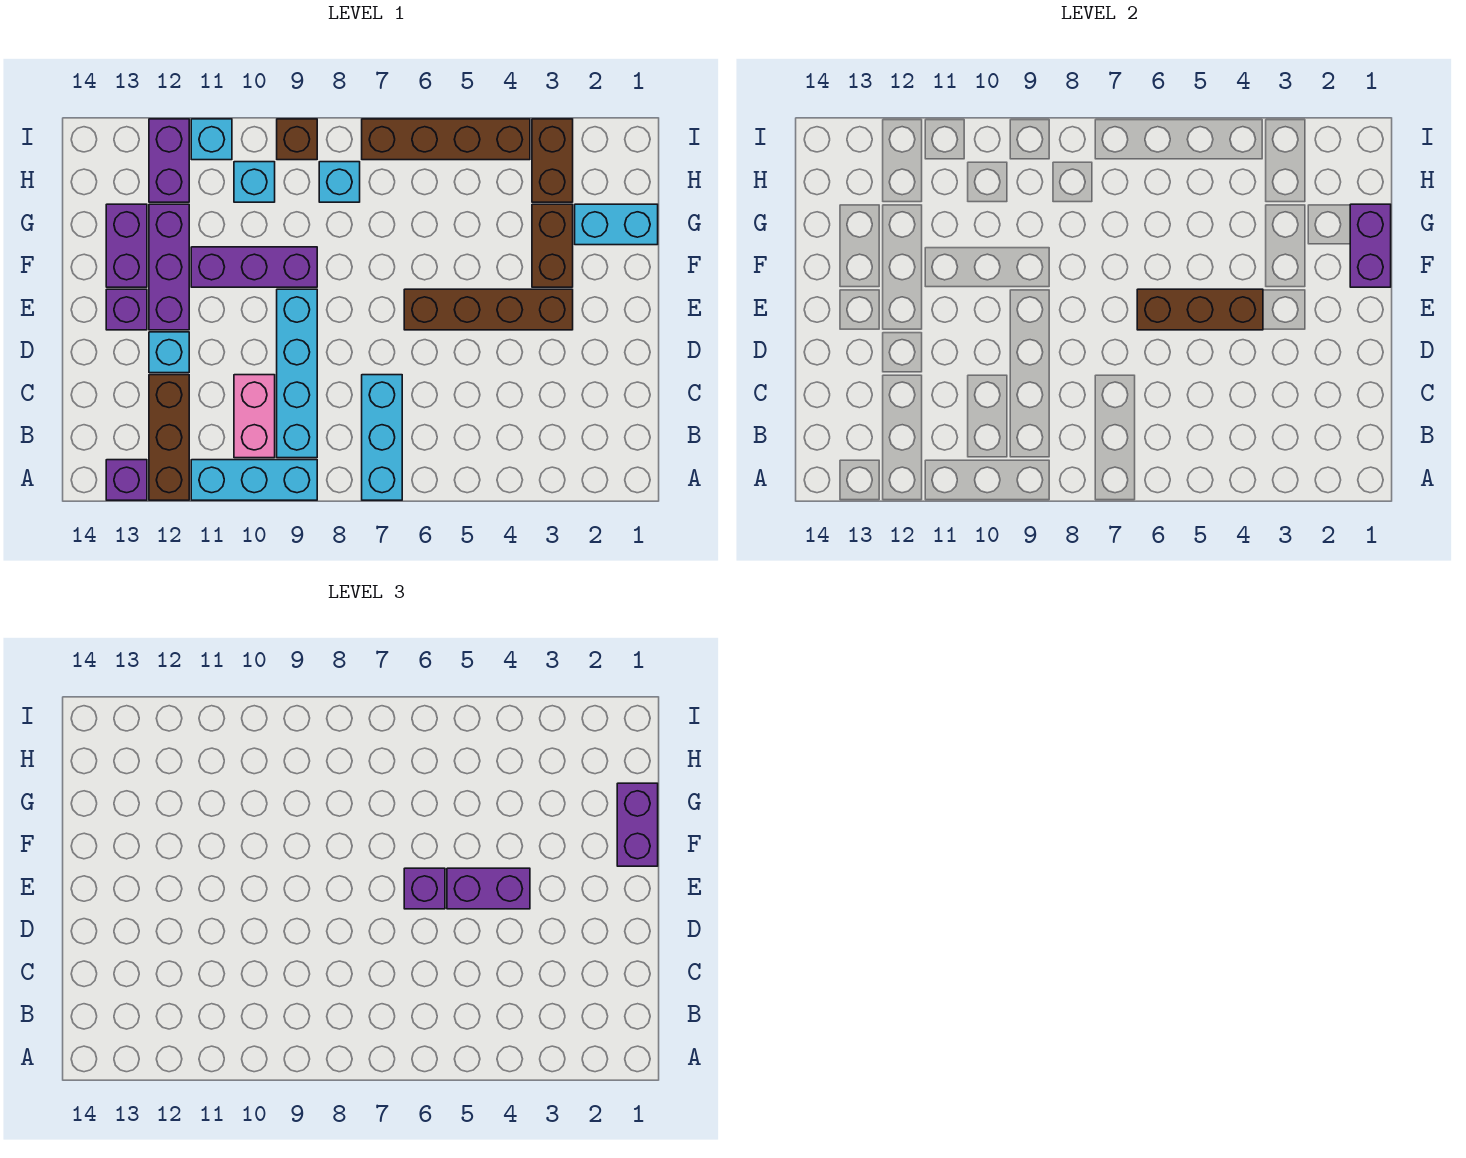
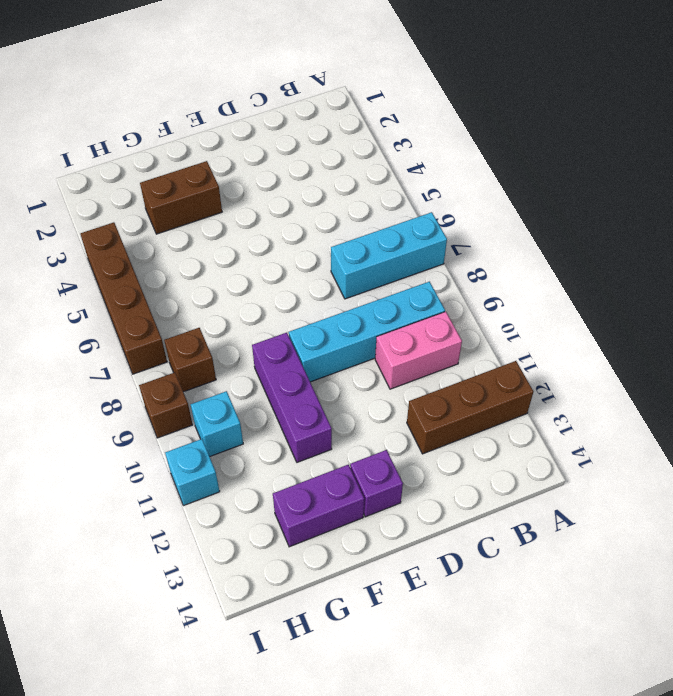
brown 1x1 brick [164,328,216,392] -> cyan 1x1 brick [319,162,360,202]
none -> cyan 1x3 brick [191,460,317,500]
none -> purple 1x1 brick [106,460,147,500]
none -> cyan 1x1 brick [149,332,189,373]

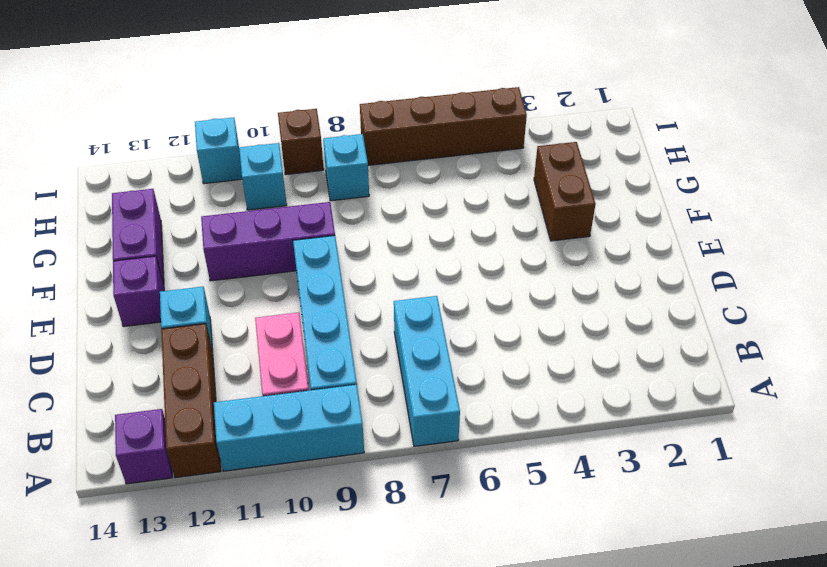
none -> brown 1x4 brick [404,289,573,330]
none -> purple 1x3 brick [149,204,189,330]
none -> cyan 1x2 brick [575,204,658,245]

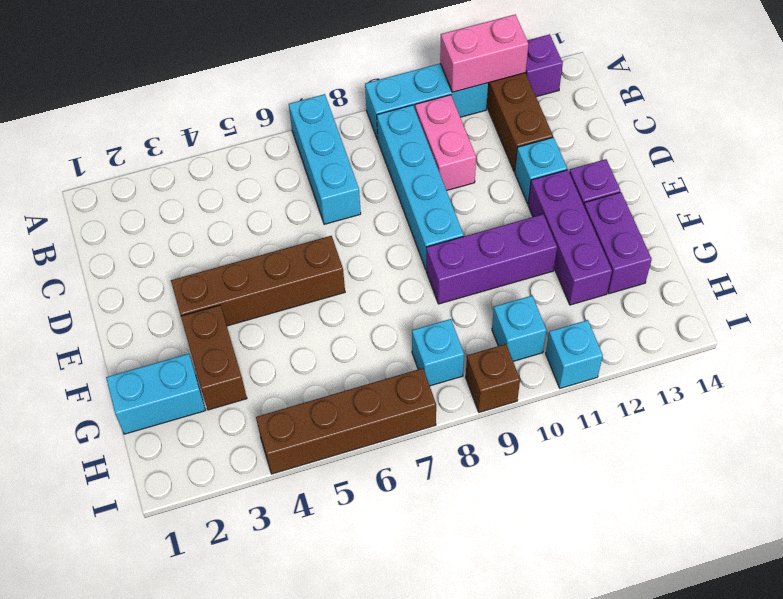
pink 1x2 brick [440,15,528,92] -> none
none -> brown 1x2 brick [532,119,573,202]
none -> purple 1x2 brick [149,119,189,202]
none -> brown 1x3 brick [1137,289,1263,330]

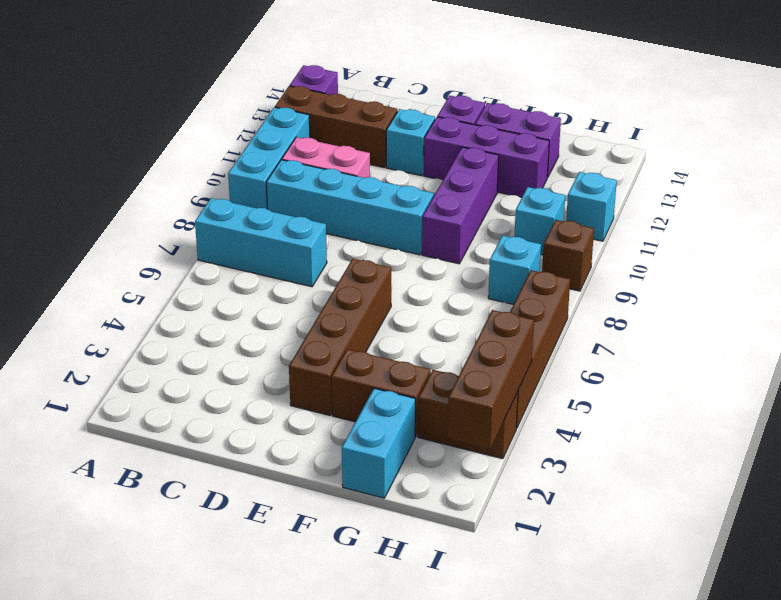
brown 1x3 brick [447,310,534,449] -> brown 1x3 brick moved to [1137,289,1263,330]
none -> purple 1x2 brick [149,119,189,202]
none -> purple 1x2 brick [1350,204,1391,287]
none -> purple 1x2 brick [447,868,530,909]

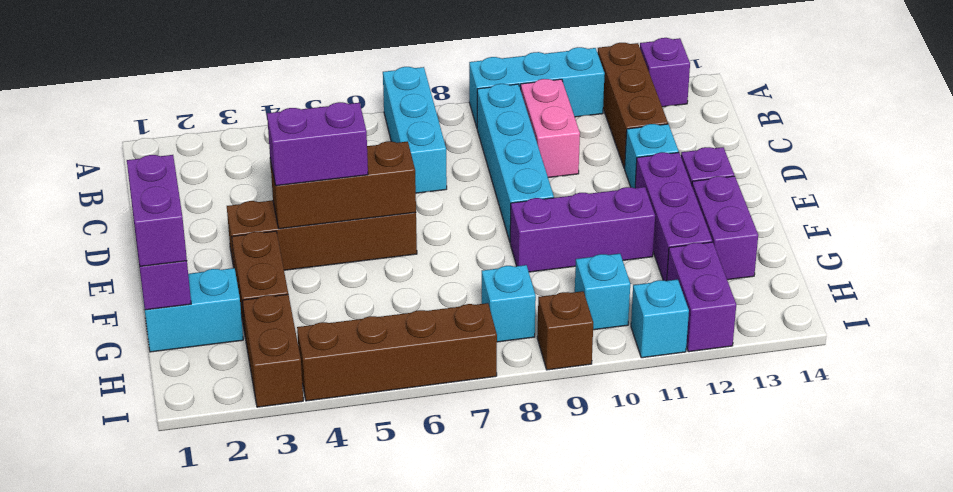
none -> purple 1x1 brick [404,868,445,909]

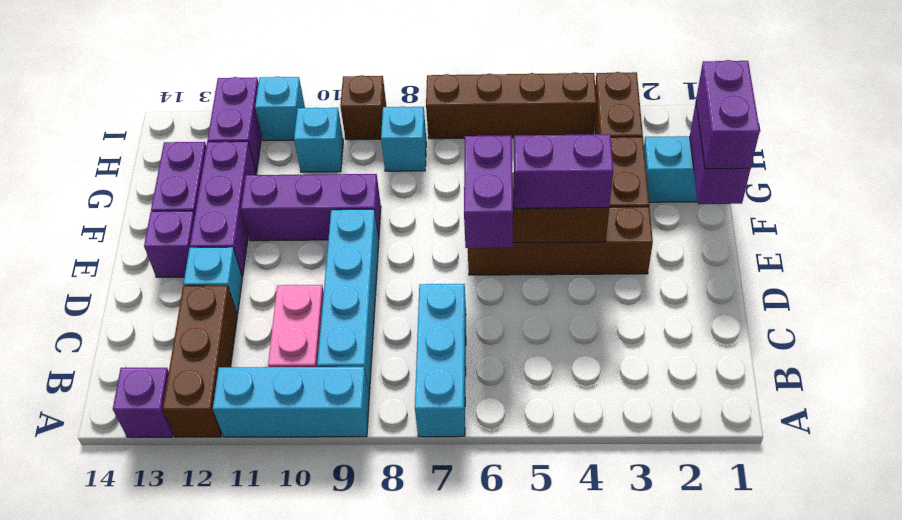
purple 1x2 brick [464,135,513,248] -> purple 1x1 brick [404,868,445,909]

